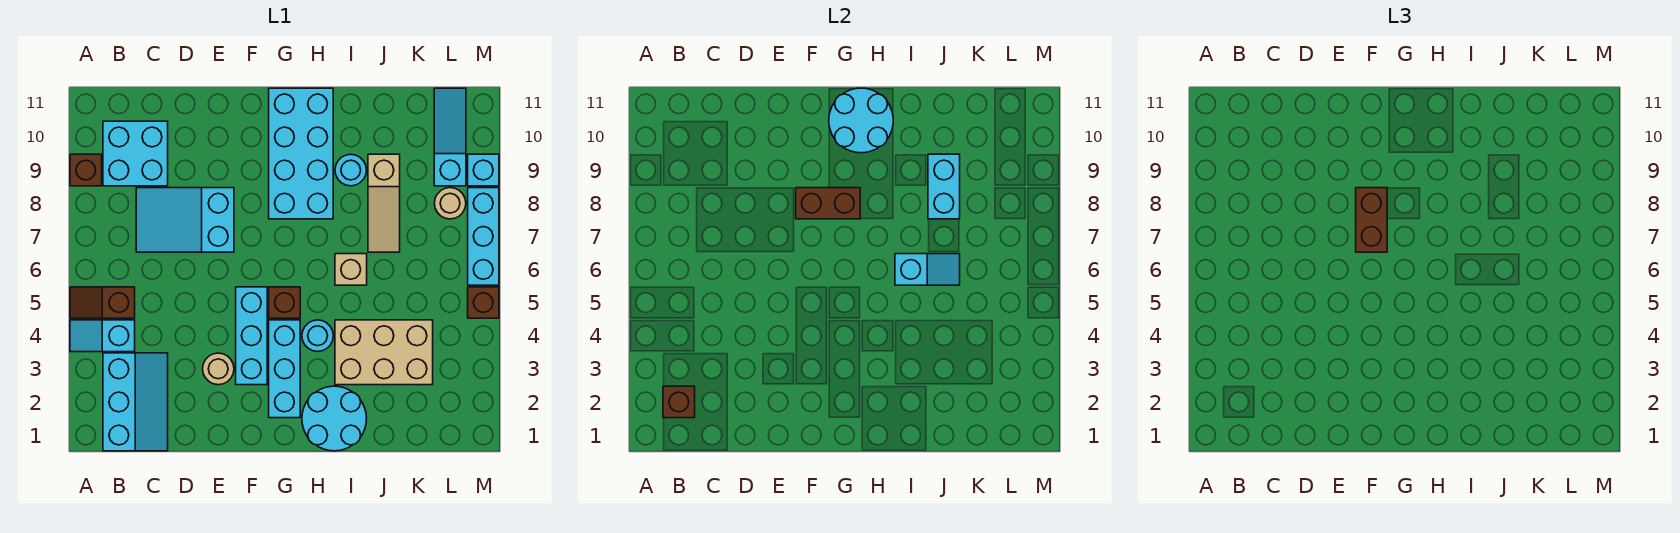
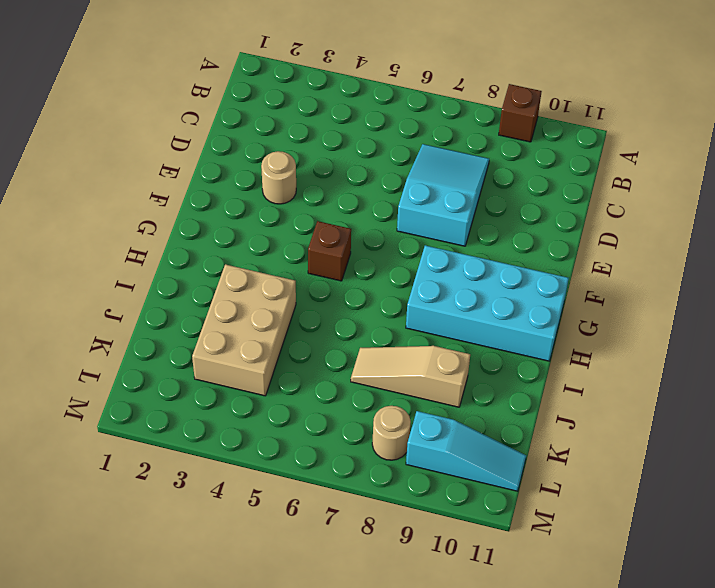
none -> cyan 1x2 slope [70,320,135,352]
none -> brown 1x2 slope [70,287,135,318]
none -> cyan 2x3 slope [103,353,168,451]

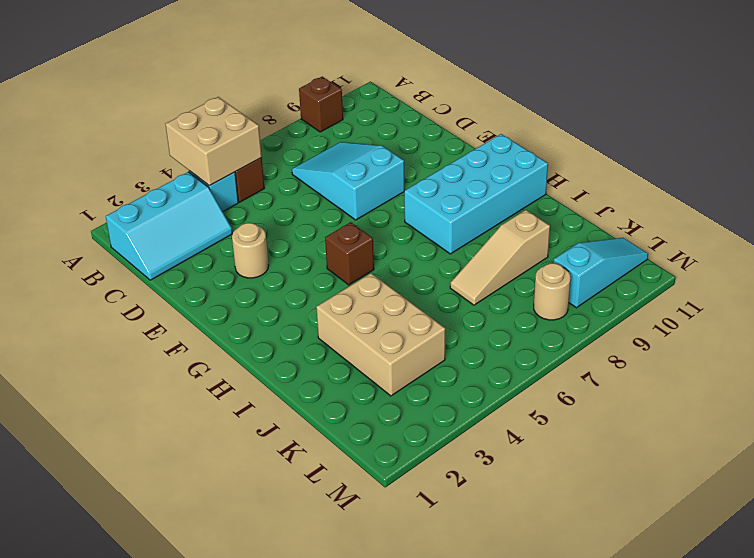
tan 2x2 brick [165,97,262,186] -> none
none -> cyan 2x2 brick [103,121,168,186]
none -> cyan 1x3 brick [236,287,267,385]
none -> cyan 1x3 brick [269,320,300,418]

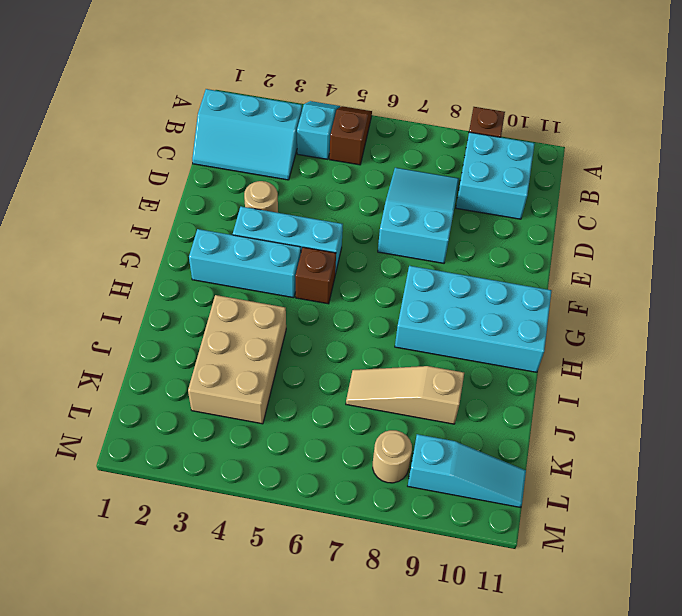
none -> cyan 2x2 round brick [302,386,367,451]
none -> cyan 1x1 round brick [302,320,333,352]
none -> tan 1x1 brick [335,254,367,285]

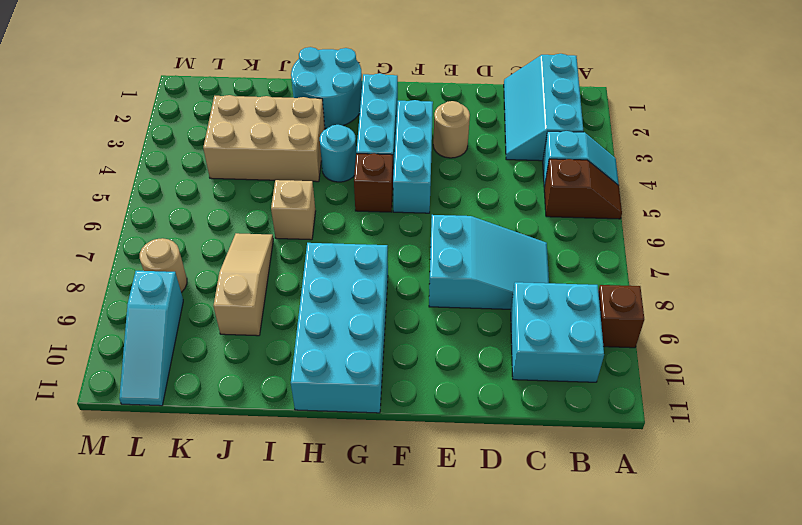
none -> cyan 1x1 round brick [335,154,367,186]
none -> brown 1x1 brick [468,287,499,318]
none -> cyan 1x3 brick [468,188,499,285]

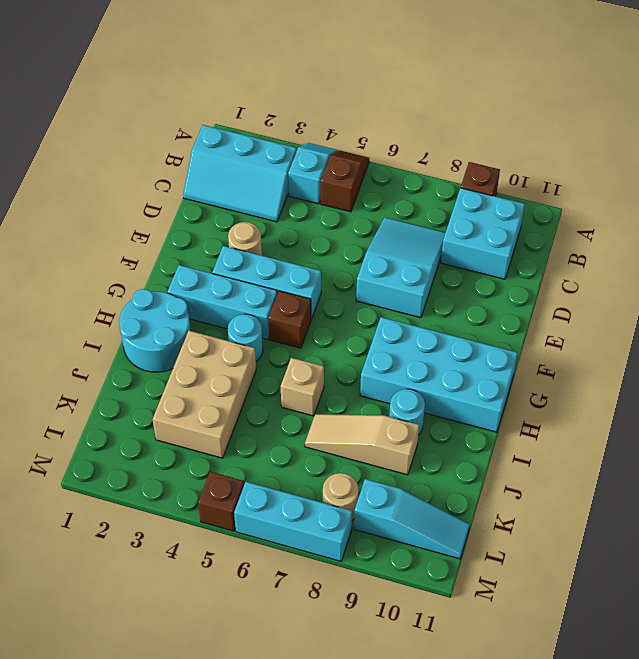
none -> cyan 1x1 brick [468,154,499,186]
none -> brown 1x1 brick [663,386,695,418]
none -> brown 1x2 brick [796,188,860,219]

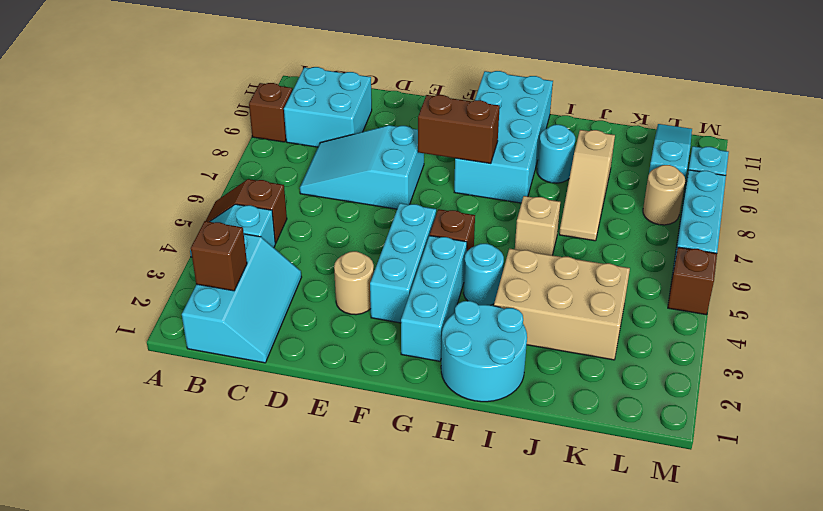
none -> cyan 2x2 round brick [829,88,893,153]
none -> cyan 1x2 slope [895,254,960,285]
none -> cyan 1x2 brick [928,154,960,219]

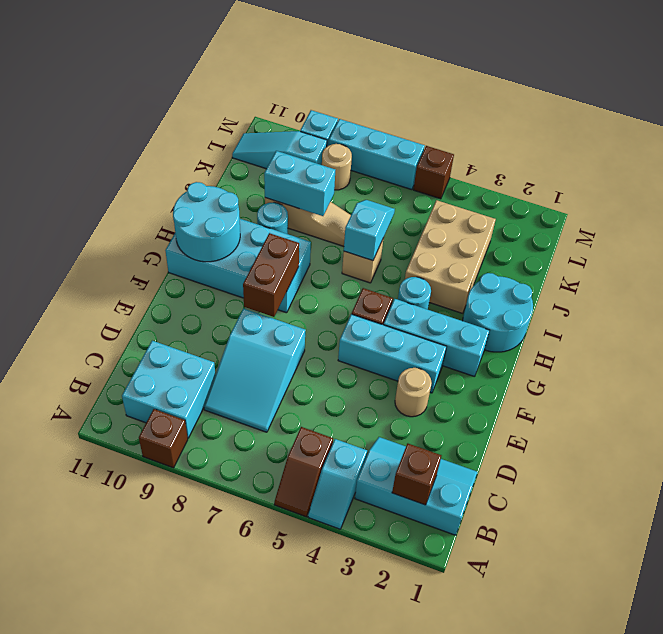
none -> brown 1x2 brick [1356,188,1387,252]

